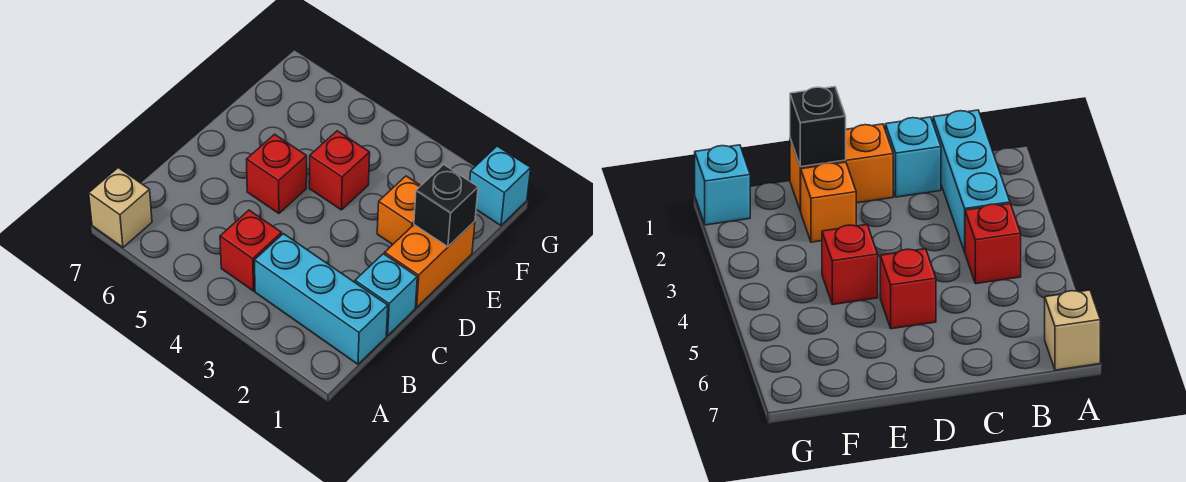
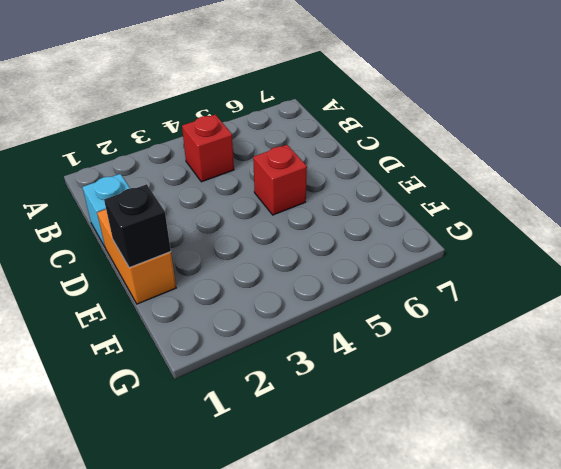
none -> tan 1x1 brick [89,168,152,247]
none -> cyan 1x3 brick [254,234,388,364]

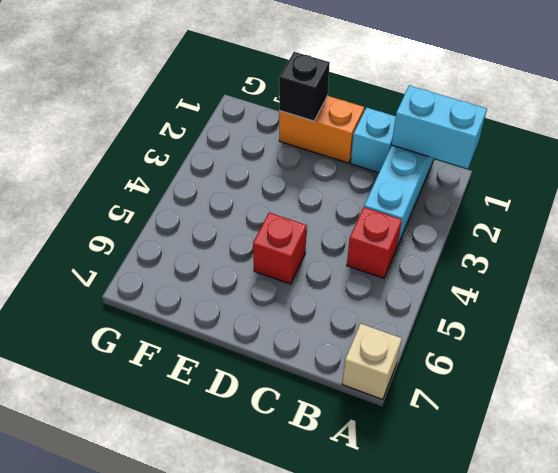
cyan 1x2 brick [392,86,487,169] -> none
none -> orange 1x1 brick [377,176,421,244]
none -> red 1x1 brick [309,131,370,210]

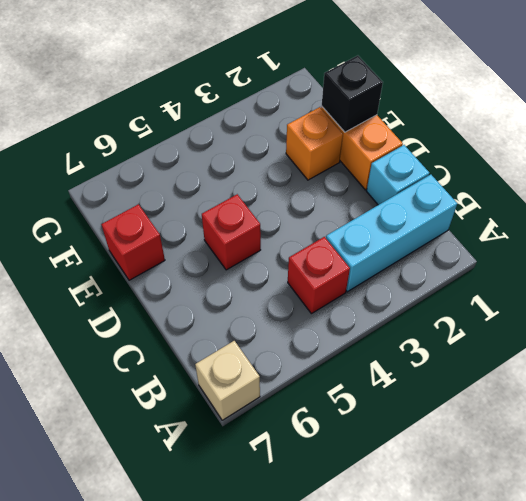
red 1x1 brick [101,204,165,280] -> red 1x1 brick moved to [309,131,370,210]
none -> cyan 1x1 brick [470,146,531,225]

